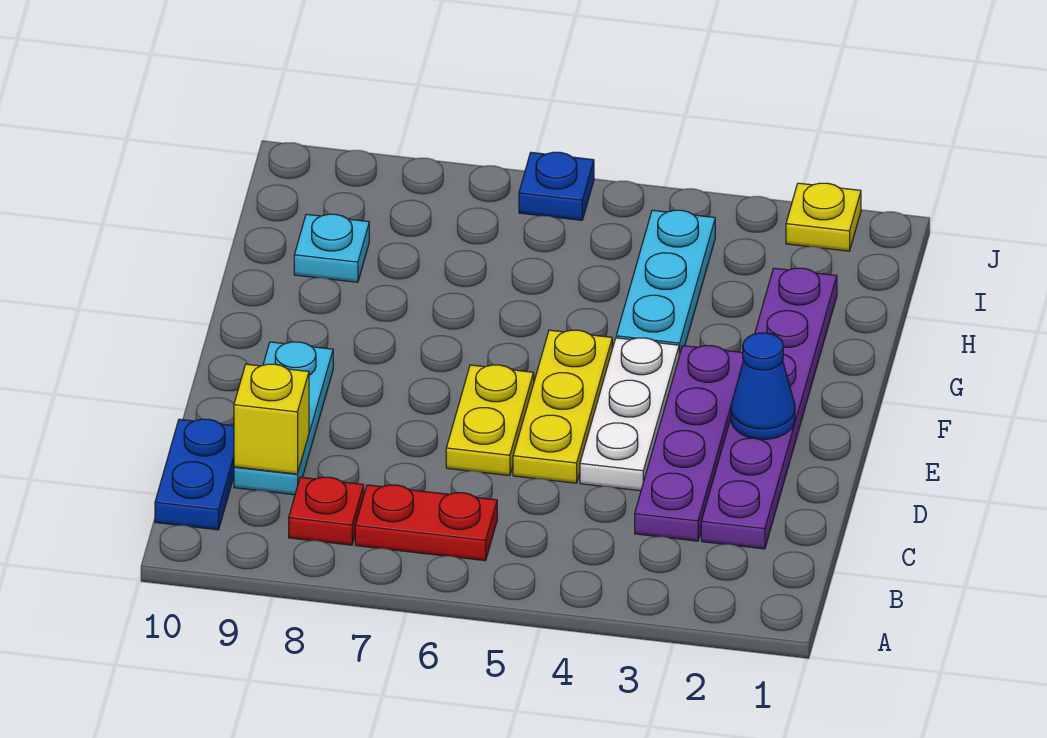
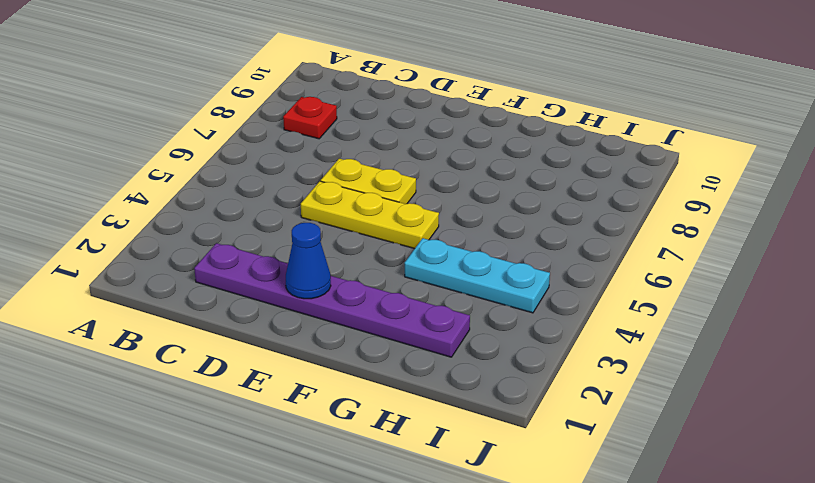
none -> red 1x2 plate [355,485,497,561]
none -> blue 1x2 plate [155,419,234,530]
none -> purple 1x4 plate [635,346,744,541]

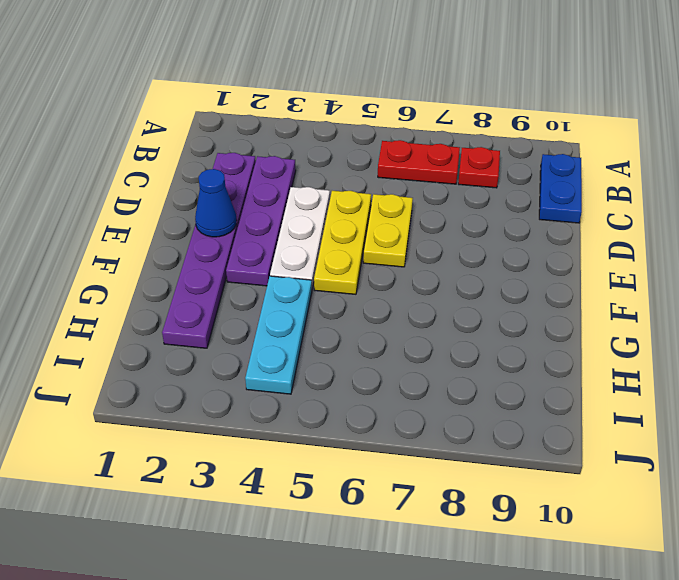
none -> cyan 1x3 plate [234,342,333,495]
none -> cyan 1x1 plate [294,214,369,282]
none -> yellow 1x1 plate [786,183,861,251]

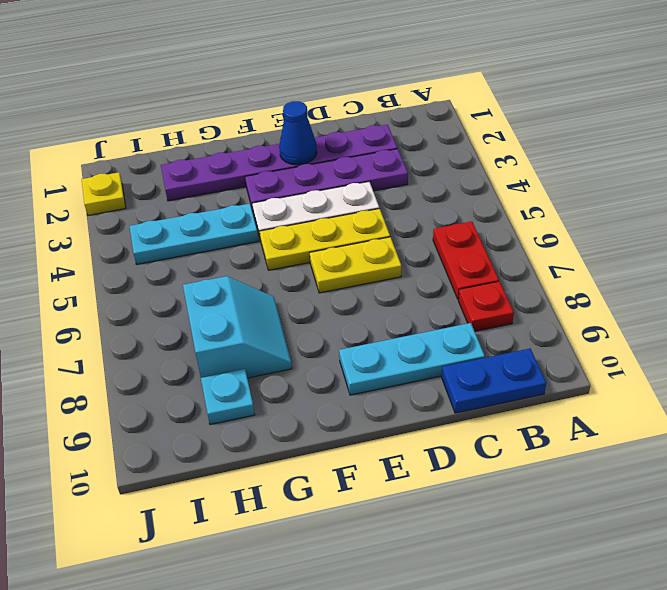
cyan 2x2 slope [183,276,292,378] -> none
none -> blue 1x1 plate [519,152,594,220]
none -> yellow 1x1 brick [234,364,309,474]

